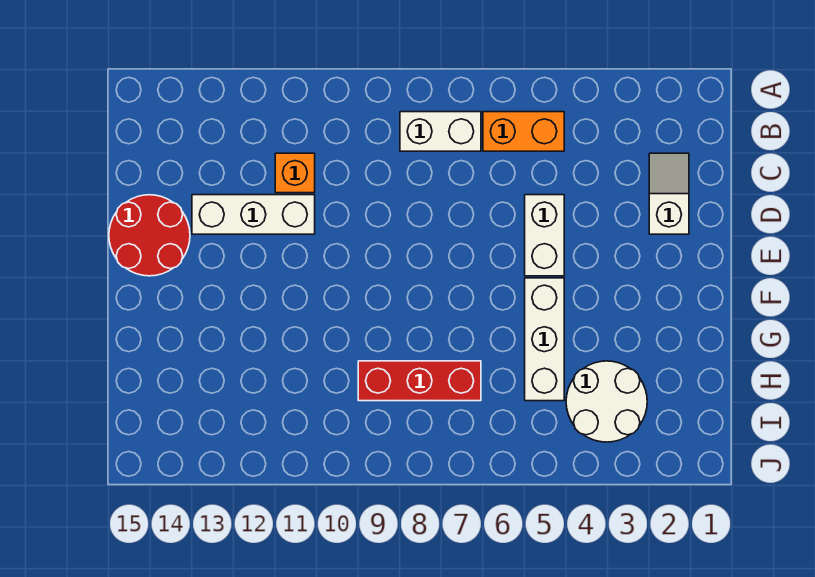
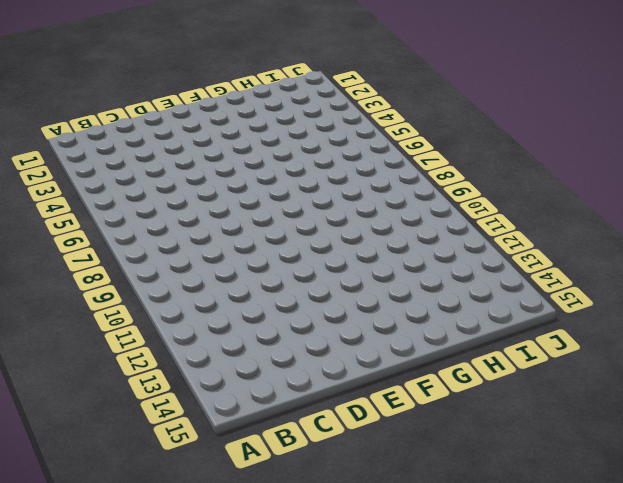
none -> orange 1x2 brick [483,112,564,151]
none -> white 1x2 brick [400,112,481,151]

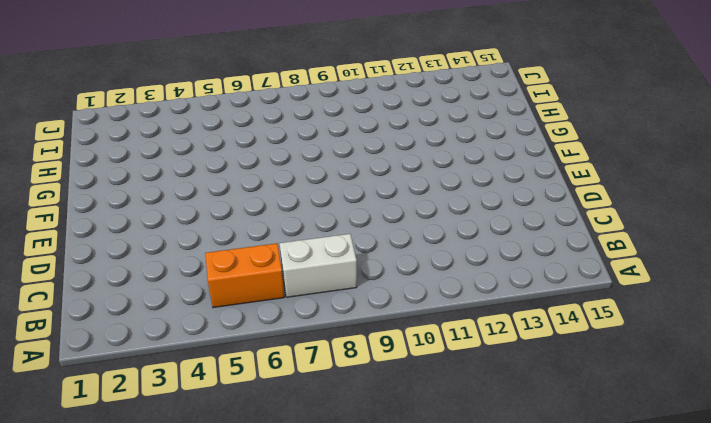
none -> white 1x2 slope [649,153,689,234]
none -> orange 1x1 brick [275,153,315,193]

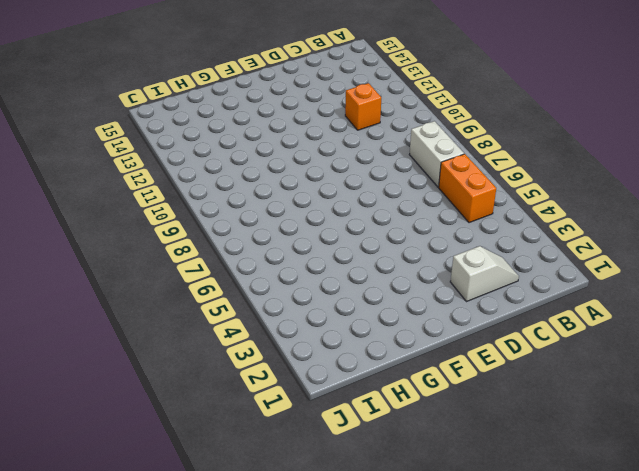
none -> white 1x2 brick [525,195,564,276]
none -> white 1x3 brick [192,195,315,234]

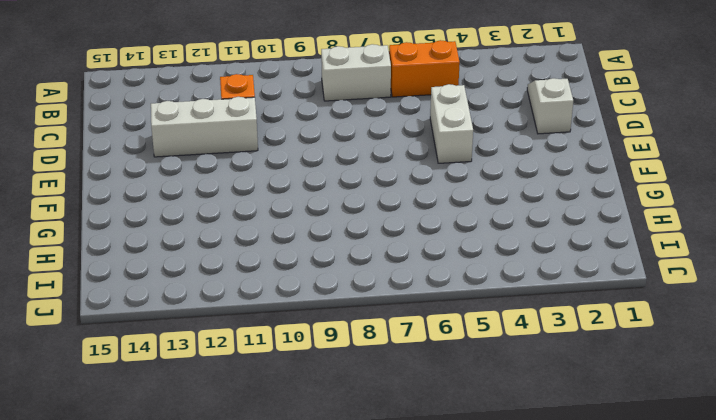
none -> red 2x2 round brick [109,195,190,276]
none -> white 1x3 brick [525,278,564,401]

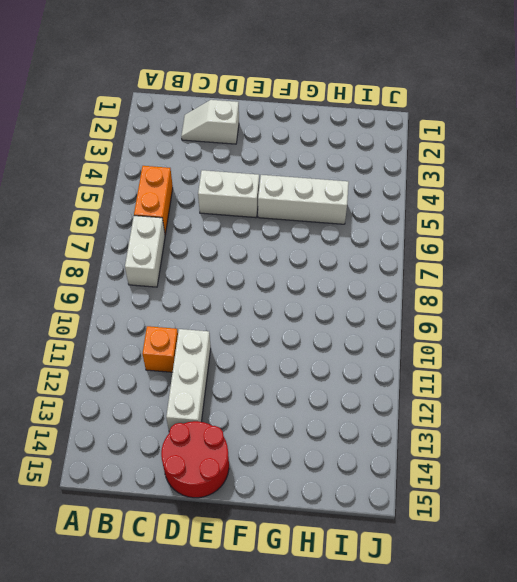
none -> white 2x2 round brick [566,361,647,442]
none -> red 1x3 brick [358,361,481,401]

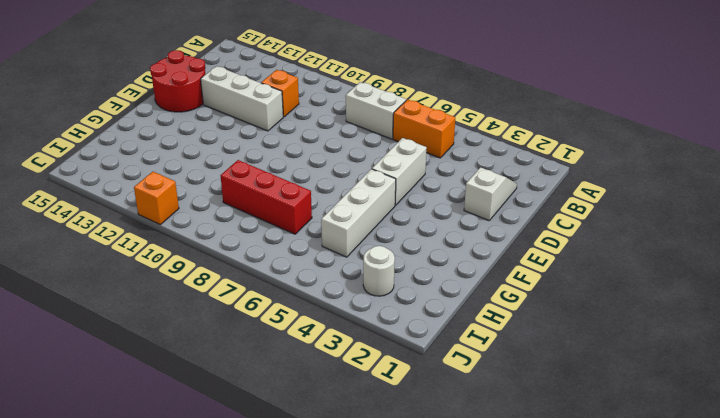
white 1x1 round brick [363,246,395,296] -> white 2x2 round brick [566,361,647,442]
orange 1x1 brick [134,172,179,225] -> none

